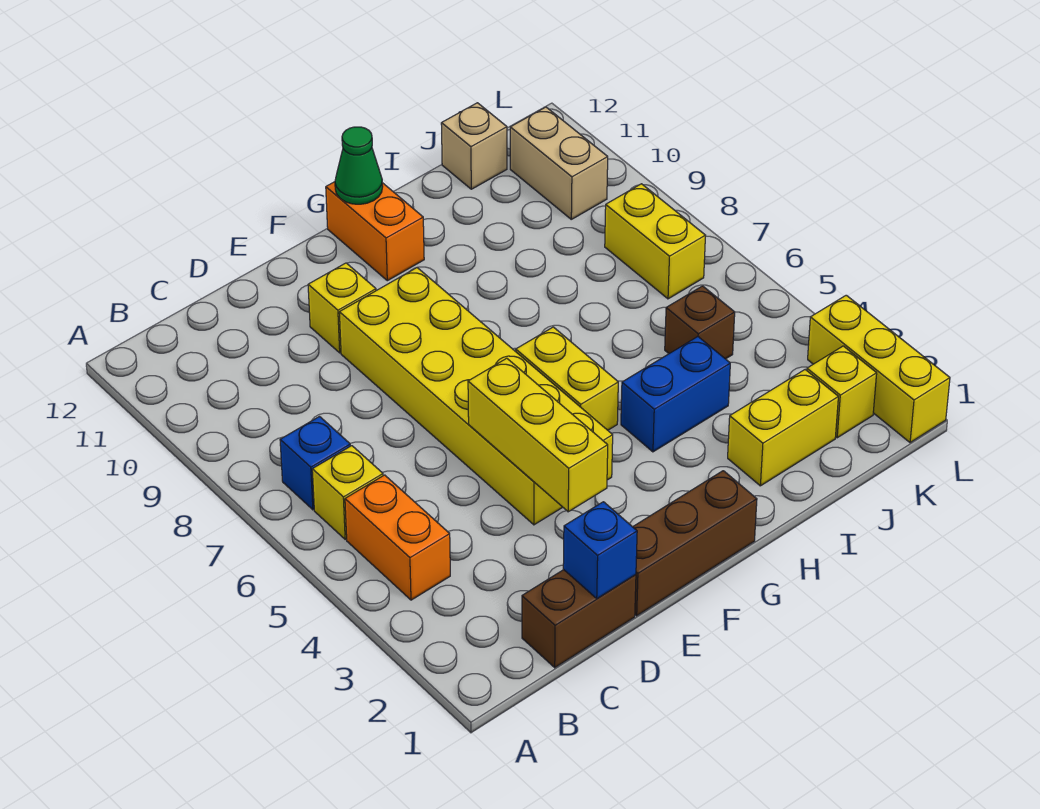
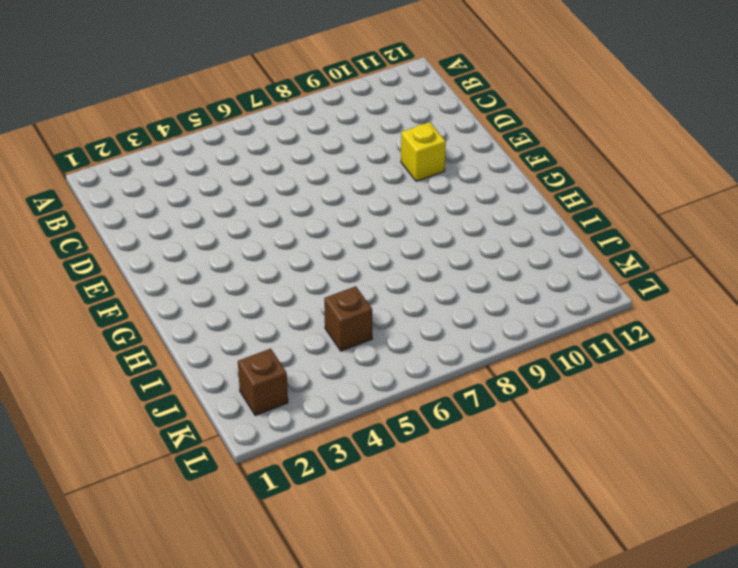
brown 1x1 brick [238,349,288,416] -> yellow 1x1 brick [807,346,877,438]
none -> orange 1x2 brick [345,475,450,600]
none -> yellow 1x1 brick [312,446,383,539]
none -> blue 1x1 brick [280,417,350,510]

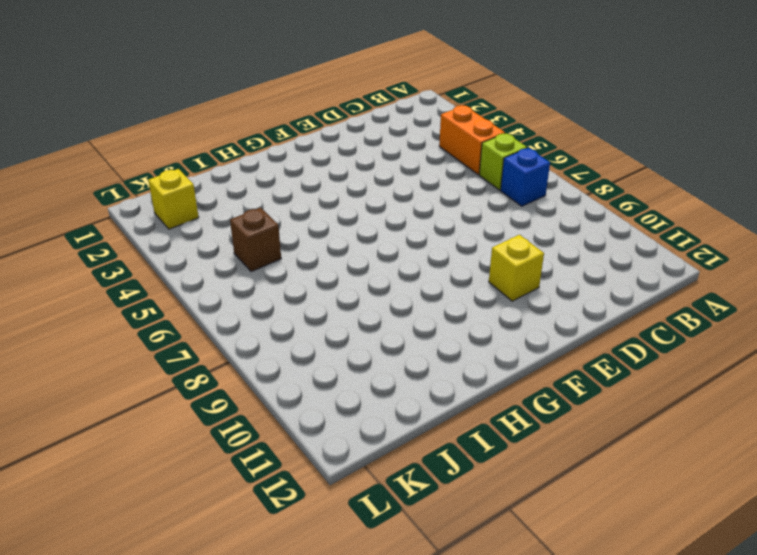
lime 1x1 brick [479,133,527,190] -> yellow 1x1 brick [312,446,383,539]
none -> brown 1x2 brick [522,570,636,668]
none -> brown 1x3 brick [633,471,757,616]
none -> yellow 2x6 brick [339,268,613,525]

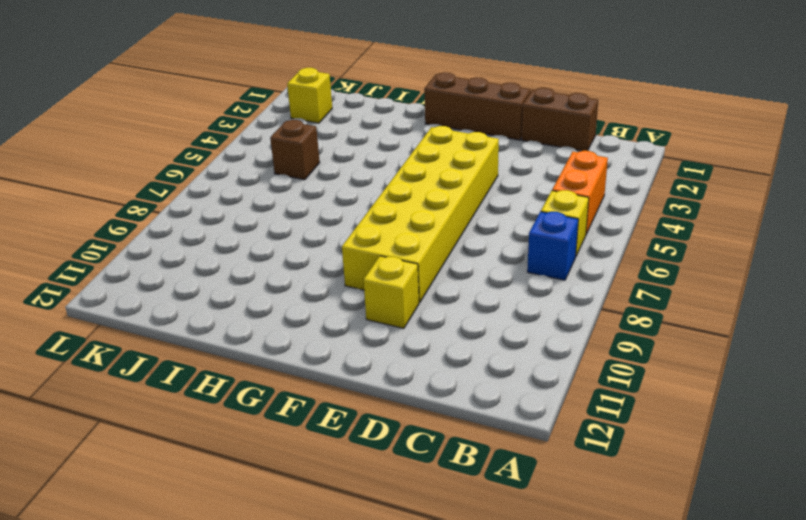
none -> yellow 1x2 brick [516,327,618,430]
none -> orange 1x2 brick [326,182,424,281]
none -> blue 1x2 brick [621,337,730,452]

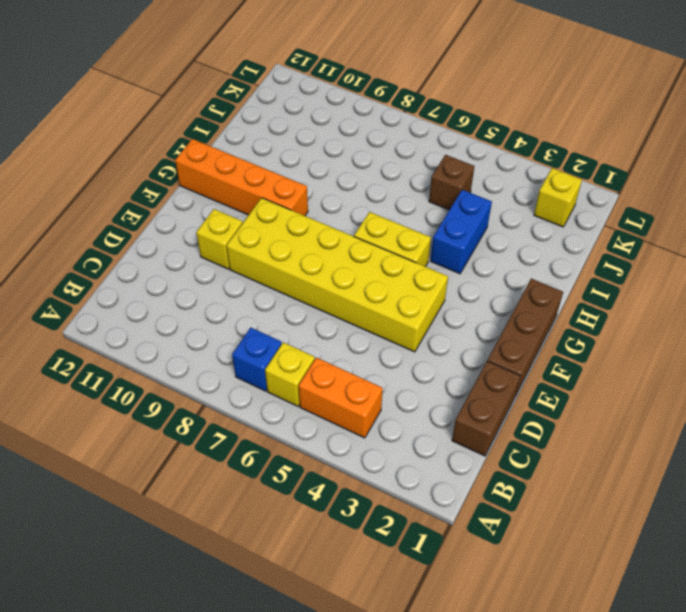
orange 1x4 brick [175,139,308,216] -> orange 1x2 brick [326,182,424,281]
none -> yellow 1x2 brick [728,370,838,486]
none -> tan 1x1 brick [441,103,507,189]
none -> yellow 1x2 brick [605,184,705,299]

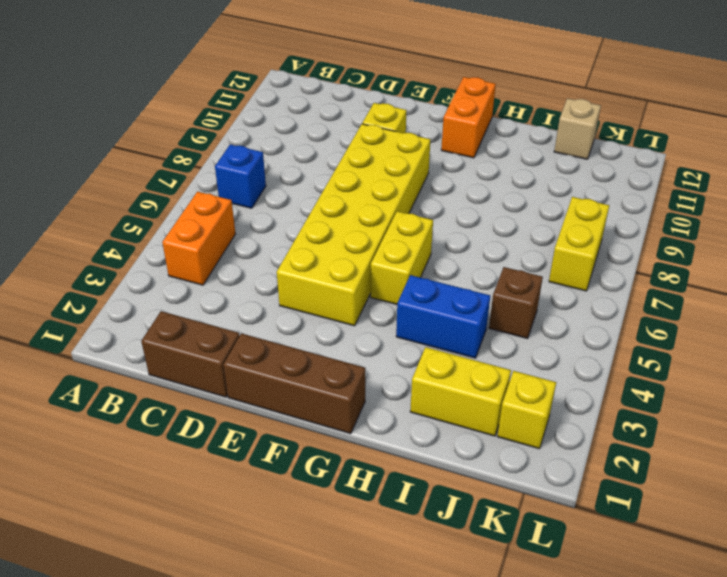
none -> yellow 1x1 brick [312,446,383,539]
none -> tan 1x2 brick [510,107,608,219]
none -> yellow 1x3 brick [808,295,950,443]

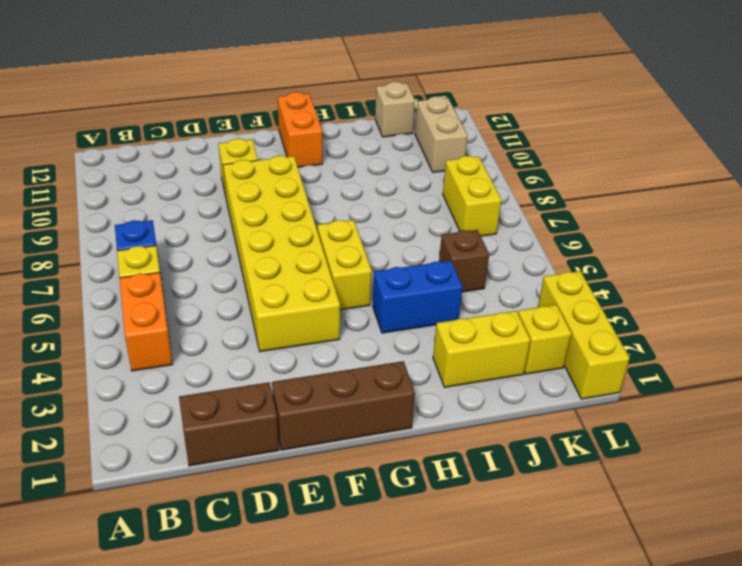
none -> blue 1x1 brick [563,502,637,599]
none -> yellow 1x3 brick [468,358,608,512]
none -> green 1x1 cone [335,127,383,204]

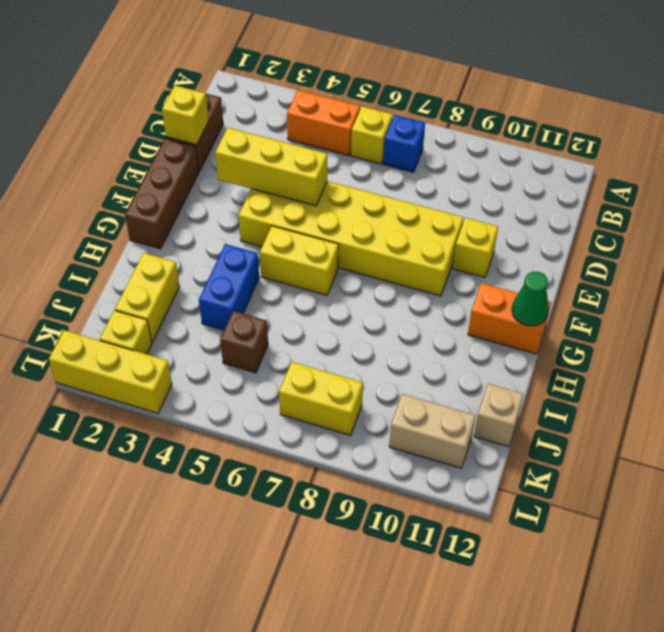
yellow 1x1 brick [162,86,209,145] -> blue 1x1 brick [563,502,637,599]

